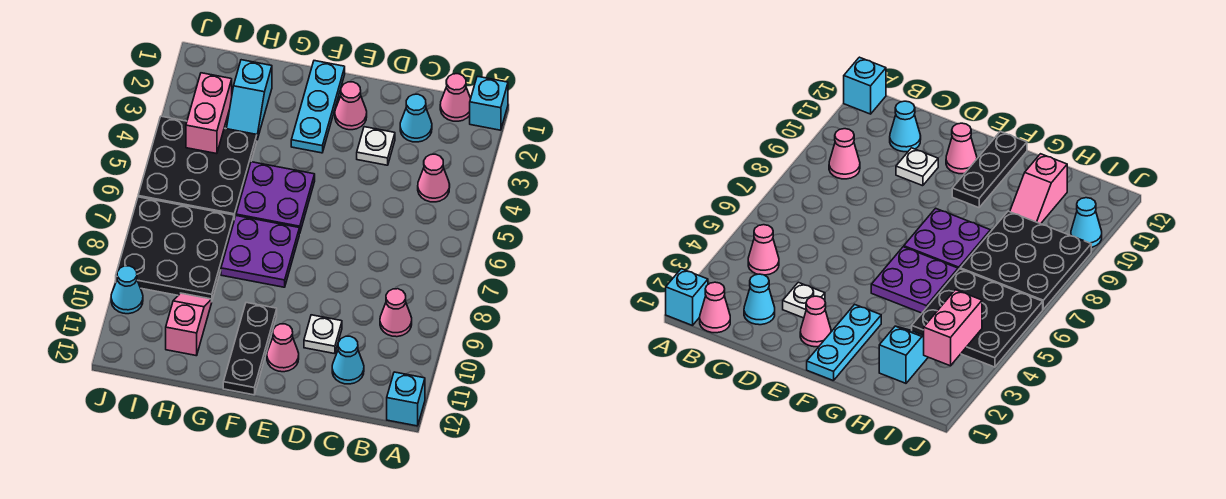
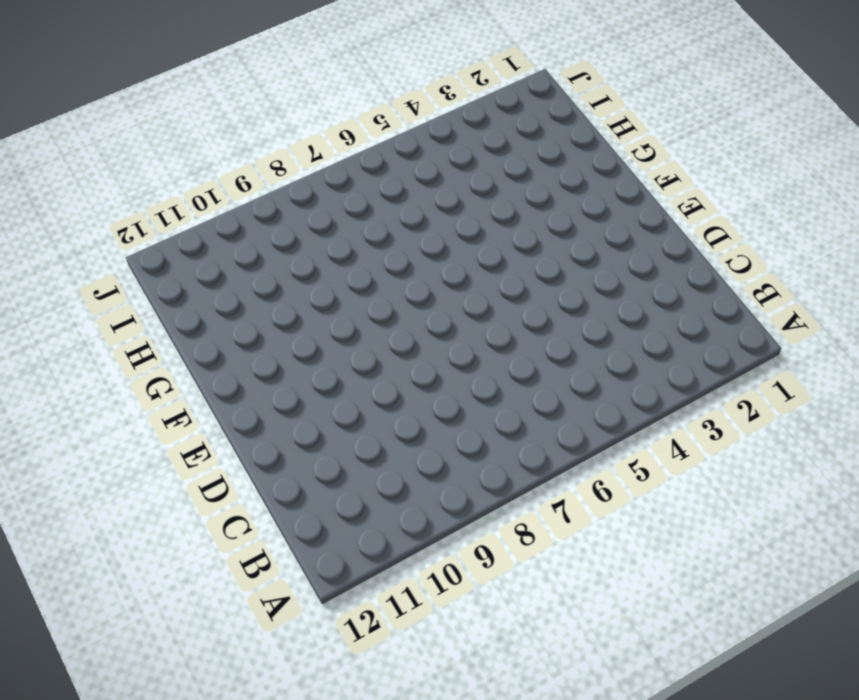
none -> cyan 1x1 brick [470,76,508,130]
none -> cyan 1x1 brick [387,372,425,426]
none -> pink 1x1 cone [440,74,471,121]

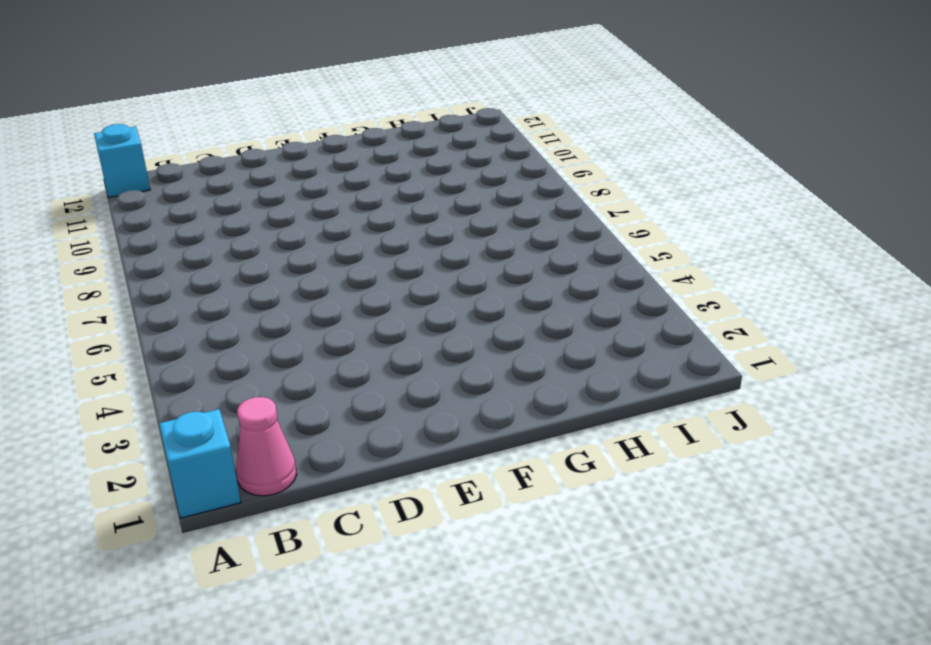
none -> pink 1x1 cone [418,154,450,202]
none -> pink 1x1 cone [380,289,412,337]
none -> cyan 1x1 cone [400,94,432,142]

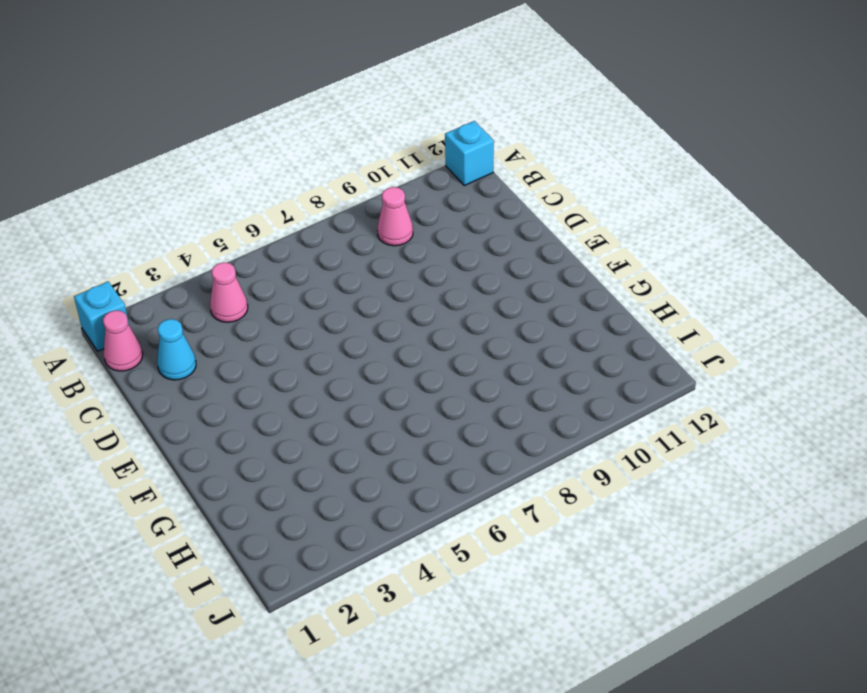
none -> cyan 1x1 cone [332,336,364,384]
none -> white 1x1 plate [357,127,395,165]
none -> white 1x1 plate [304,315,342,354]

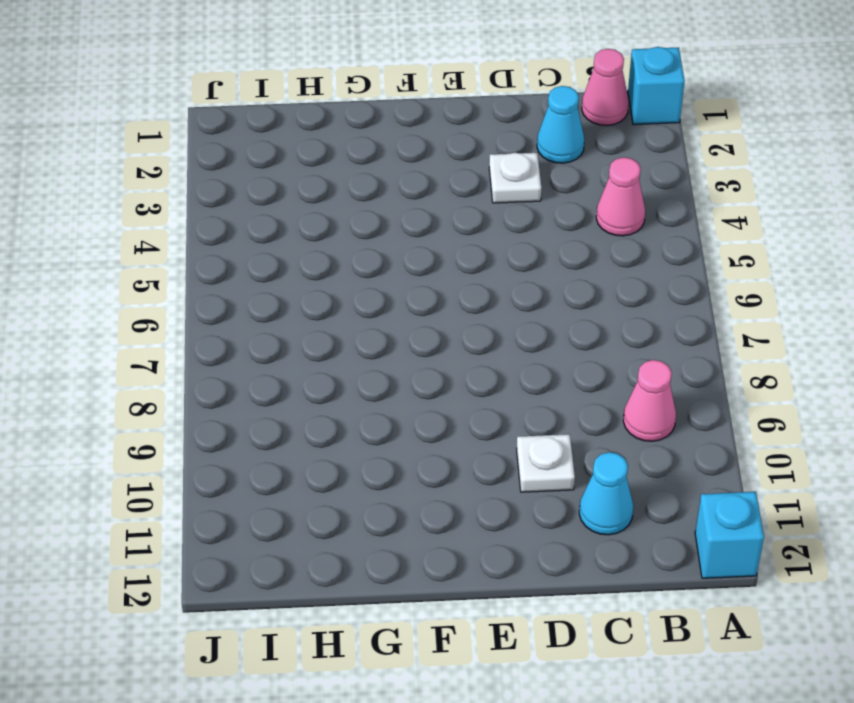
none -> pink 1x1 cone [335,82,367,130]
none -> pink 1x1 cone [267,324,299,372]
none -> cyan 1x3 plate [291,61,345,153]

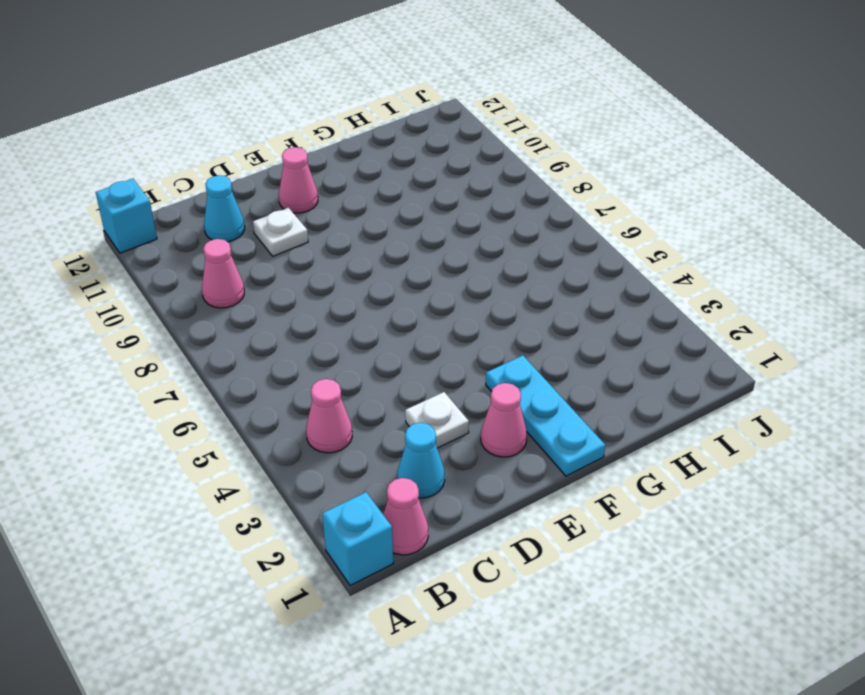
none -> purple 2x2 plate [236,162,315,234]
none -> purple 2x2 plate [221,216,299,287]
none -> black 1x3 plate [223,303,277,395]

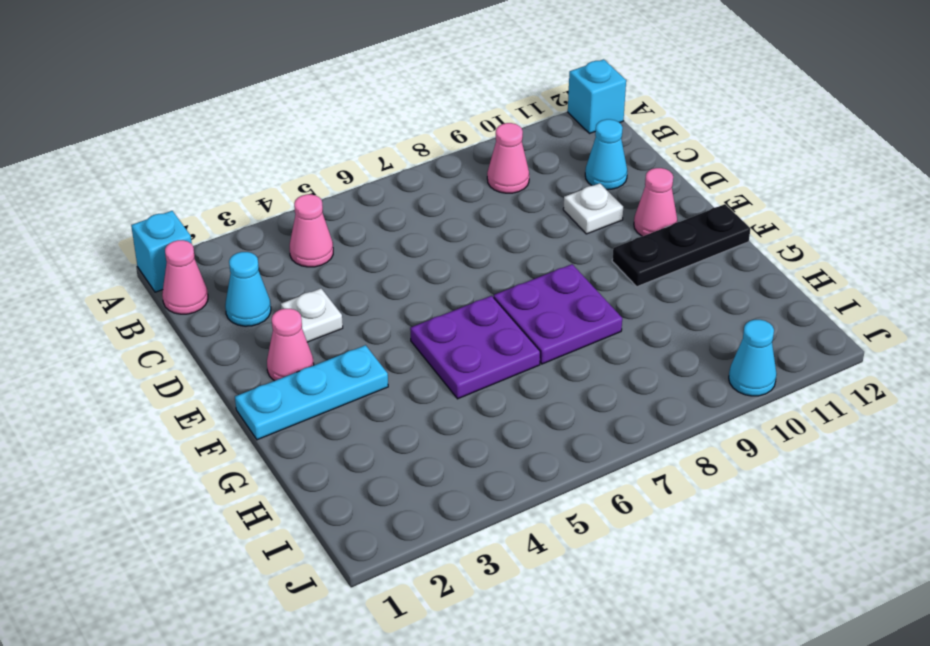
none -> cyan 1x2 slope [226,60,272,139]
none -> black 3x3 plate [138,116,257,220]
none -> black 3x3 plate [116,197,234,300]

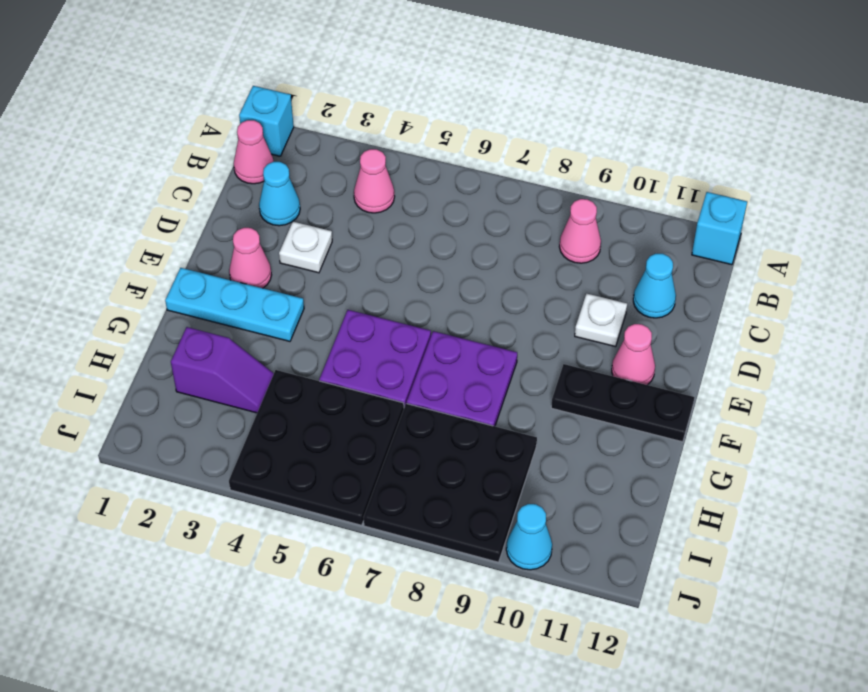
purple 1x2 slope [171,327,274,413] -> cyan 1x2 slope [226,60,272,139]
none -> pink 1x2 slope [166,293,212,356]
none -> pink 1x2 brick [186,73,232,154]

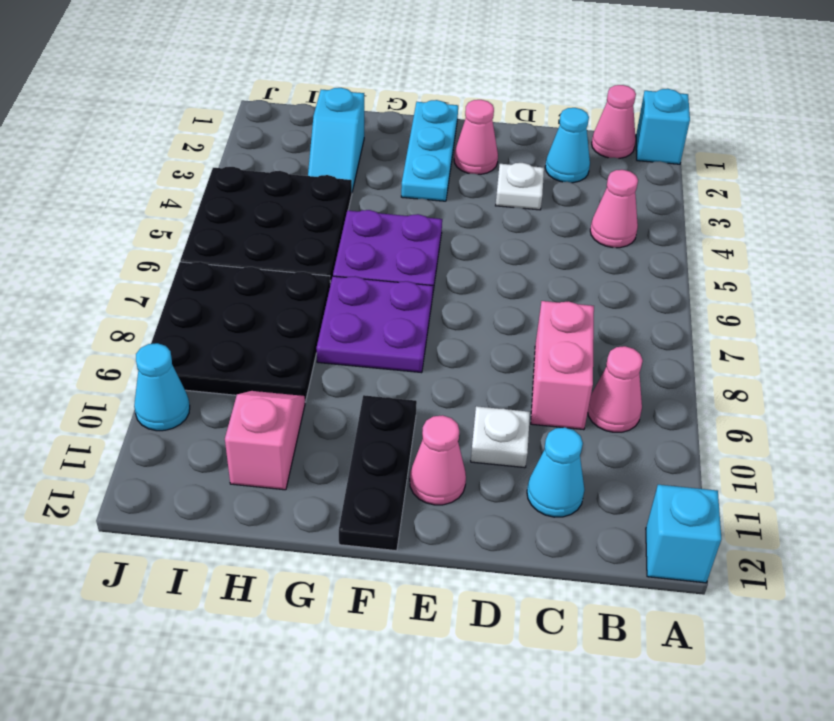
pink 1x2 brick [531,301,594,430] -> pink 1x2 brick moved to [186,73,232,154]

